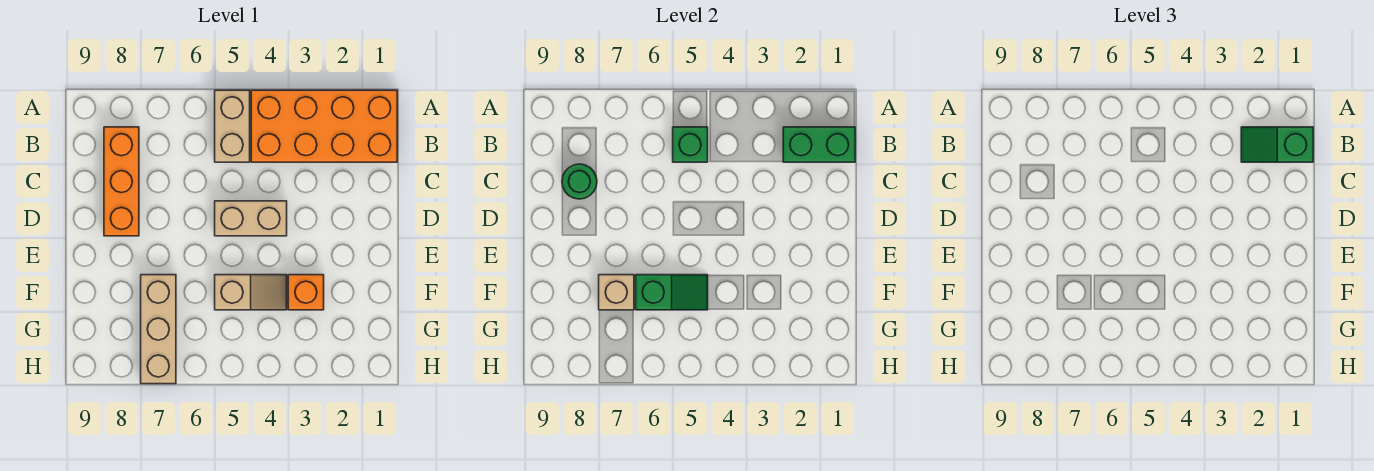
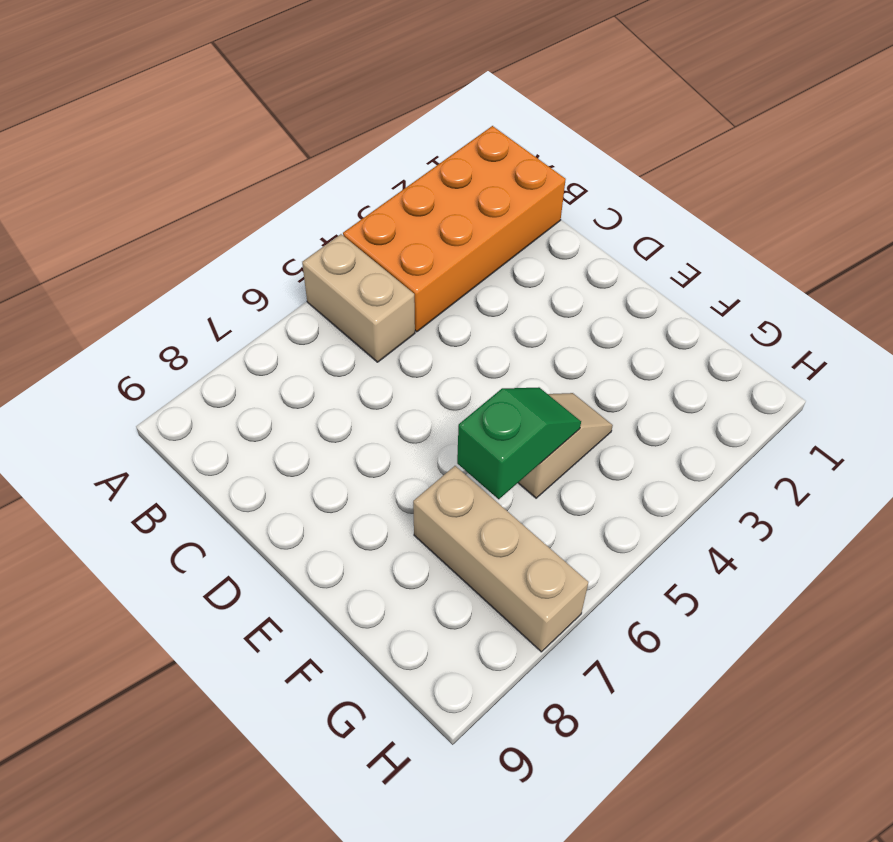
none -> orange 1x3 brick [104,127,139,236]
none -> tan 1x2 brick [215,201,287,236]
none -> orange 1x1 brick [288,275,324,310]

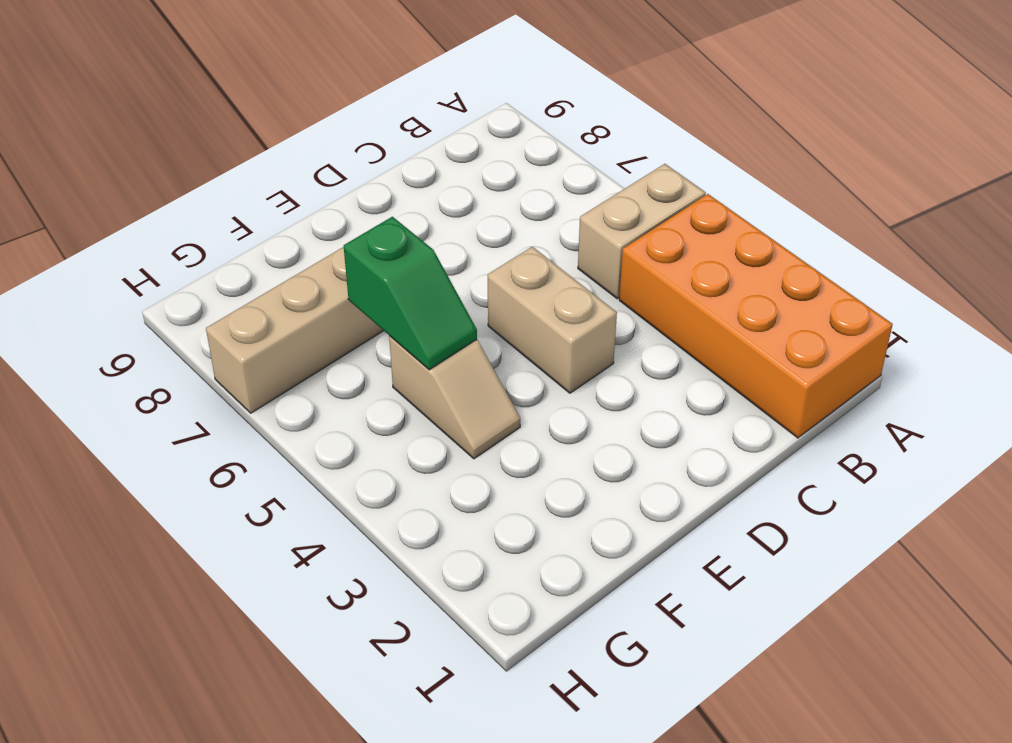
none -> orange 1x3 brick [104,127,139,236]
none -> orange 1x1 brick [288,275,324,310]
none -> green 1x2 brick [783,127,855,162]

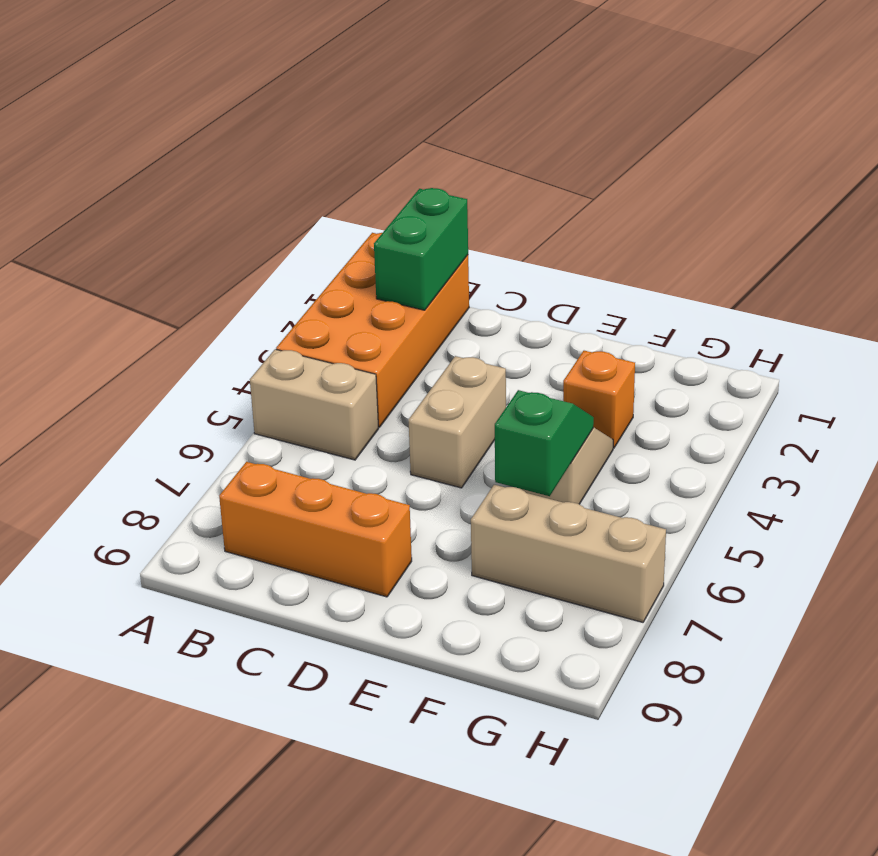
none -> green 1x1 brick [673,127,708,162]
none -> green 1x1 round brick [562,164,597,199]
none -> tan 1x1 brick [599,275,634,310]

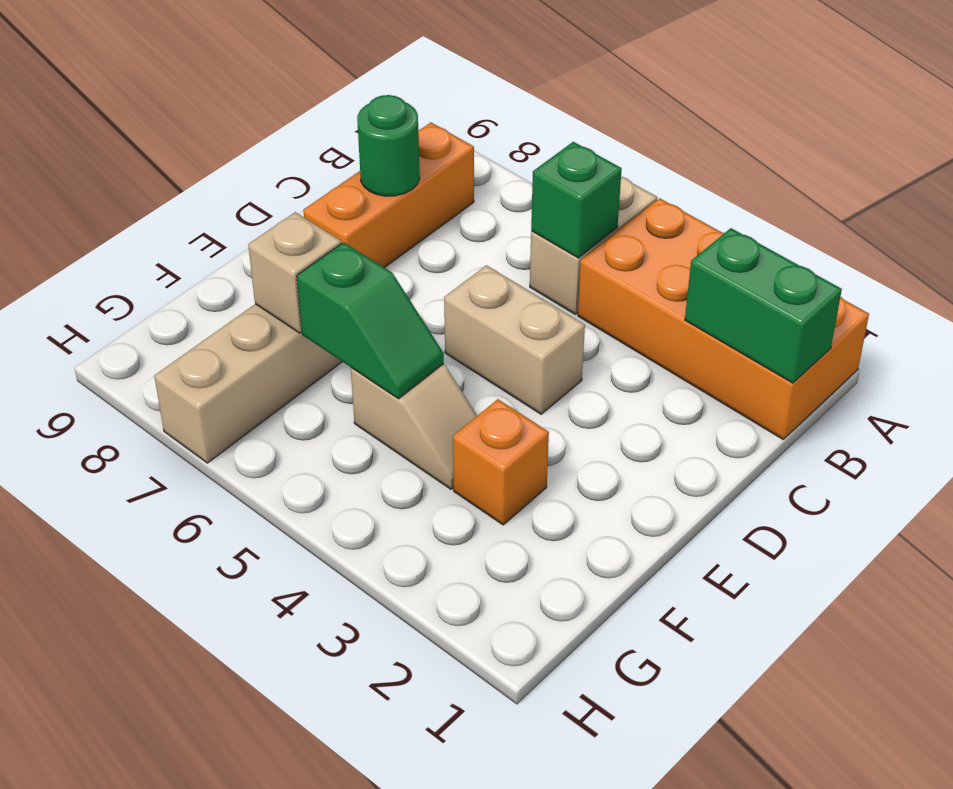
none -> green 1x2 slope [1241,127,1313,162]

